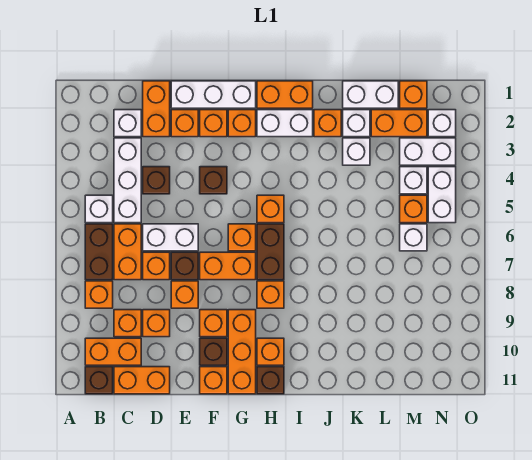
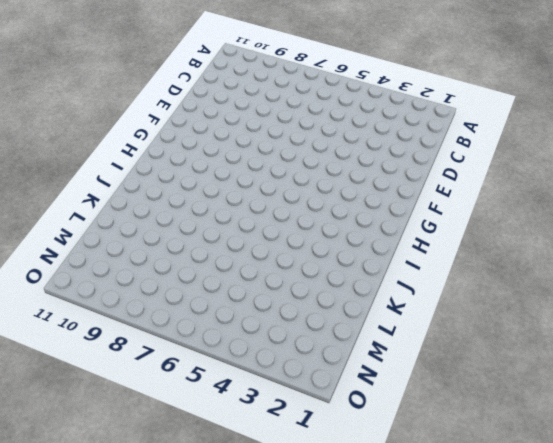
none -> white 1x1 brick [85,195,113,223]
none -> brown 1x2 brick [85,224,113,280]
none -> orange 1x1 brick [85,281,113,308]
none -> orange 1x2 brick [85,338,141,365]

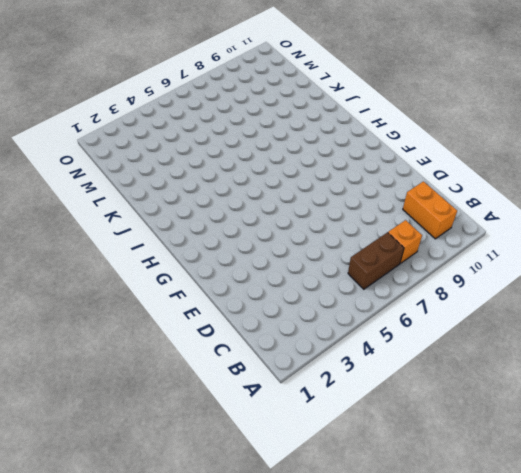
none -> white 1x1 brick [85,195,113,223]
none -> brown 1x1 brick [85,367,113,394]
none -> white 1x1 brick [114,110,141,137]
none -> white 1x3 brick [114,138,141,223]

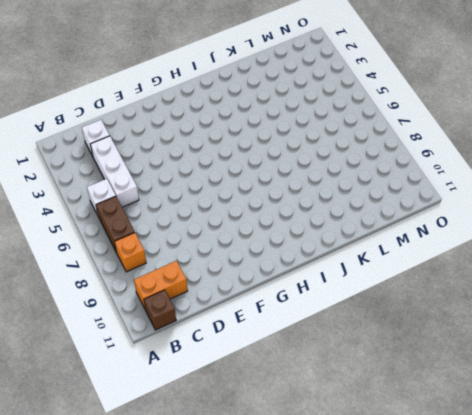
none -> orange 1x2 brick [114,224,141,280]
none -> orange 1x1 brick [114,310,141,337]
none -> orange 1x2 brick [114,367,170,394]
none -> orange 1x2 brick [143,81,170,137]

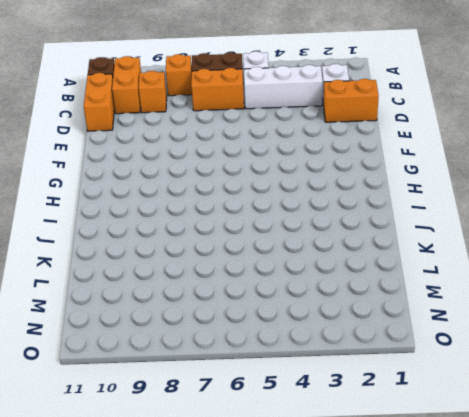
none -> brown 1x1 brick [143,167,170,194]
none -> white 1x2 brick [143,224,198,251]
none -> orange 1x1 brick [143,252,170,280]
none -> orange 1x1 brick [143,310,170,337]

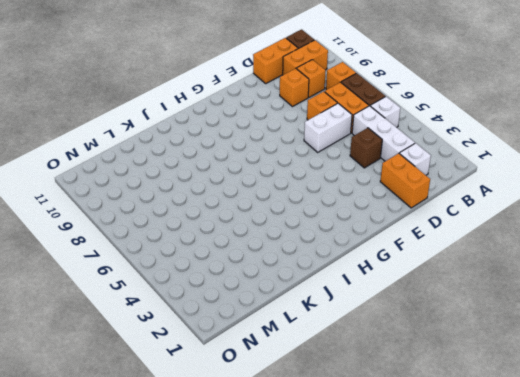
none -> white 1x3 brick [171,81,256,108]
none -> orange 1x1 brick [171,110,198,137]
none -> brown 1x1 brick [171,252,198,280]
none -> orange 1x1 brick [171,281,198,308]

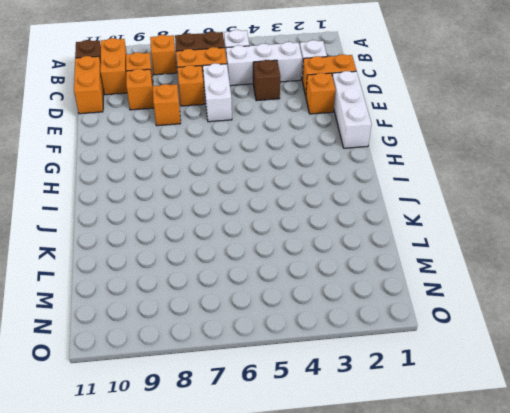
none -> brown 1x1 brick [171,252,198,280]
none -> orange 1x1 brick [200,110,227,137]
none -> brown 1x1 brick [200,167,227,194]
none -> orange 1x2 brick [200,252,256,280]

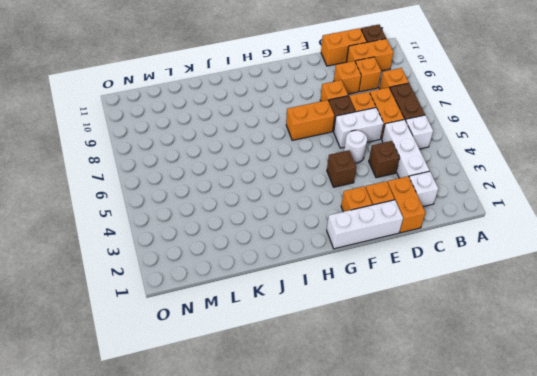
white 1x1 round brick [344,130,367,163] -> none
none -> orange 1x1 brick [200,310,227,337]
none -> brown 1x1 brick [200,338,227,365]
none -> orange 1x1 brick [200,367,227,394]
none -> orange 1x1 brick [228,110,256,137]

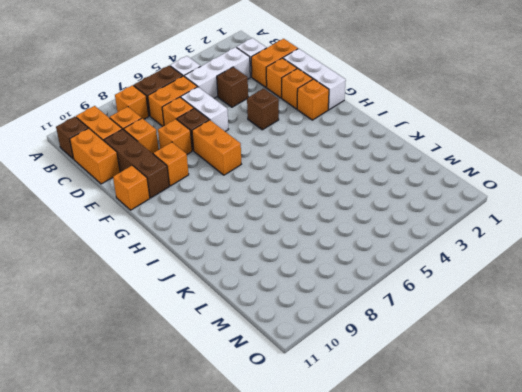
brown 1x3 brick [104,129,169,198] -> brown 1x1 brick [200,338,227,365]
none -> orange 1x1 brick [228,224,256,251]
none -> orange 1x3 brick [228,310,256,394]
none -> orange 1x2 brick [257,81,313,108]
none -> white 1x2 brick [257,110,313,137]

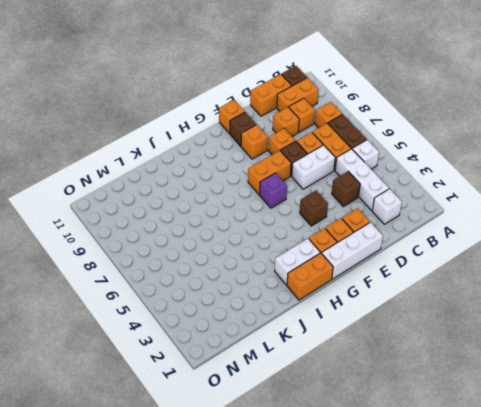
purple 1x1 brick [260,173,287,208] -> orange 1x1 brick [228,224,256,251]
none -> orange 1x2 brick [143,81,170,137]
none -> orange 1x3 brick [228,310,256,394]
none -> orange 1x1 brick [257,195,284,223]
none -> brown 1x2 brick [257,224,284,280]

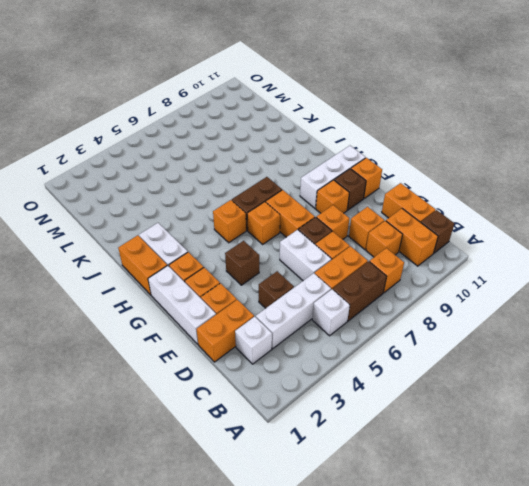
white 1x3 brick [300,146,366,208] -> orange 1x3 brick [228,310,256,394]
none -> orange 1x1 brick [257,281,284,308]
none -> orange 1x1 brick [257,338,284,365]
none -> brown 1x1 brick [257,367,284,394]
none -> orange 1x1 brick [314,110,341,137]

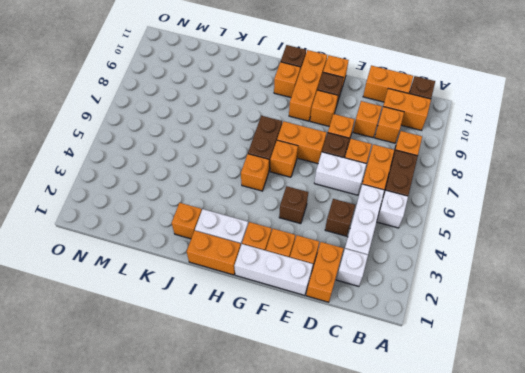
none -> orange 1x1 brick [257,281,284,308]
none -> white 1x2 brick [343,81,398,108]
none -> white 1x1 brick [343,110,370,137]
none -> white 1x1 brick [343,138,370,165]

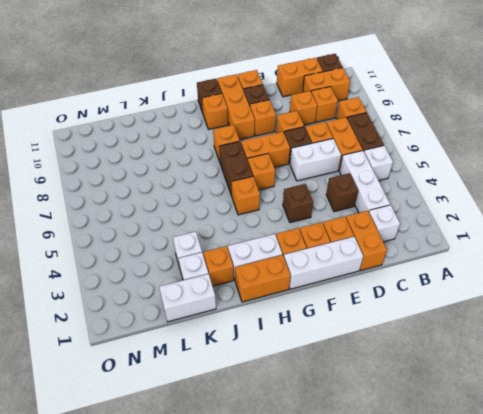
none -> orange 1x2 brick [371,110,427,137]
none -> orange 1x1 brick [400,81,427,108]
none -> white 1x2 brick [400,138,456,165]
none -> white 1x1 brick [400,167,427,194]

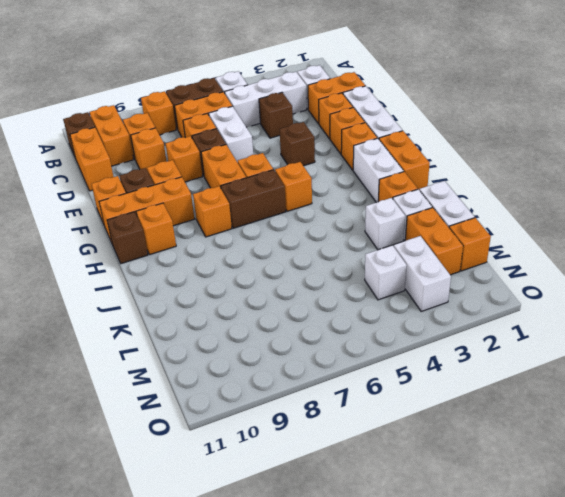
none -> orange 1x1 brick [400,195,427,223]
none -> white 1x1 brick [400,224,427,251]
none -> white 1x1 brick [428,110,456,137]
none -> white 1x2 brick [428,167,456,223]

